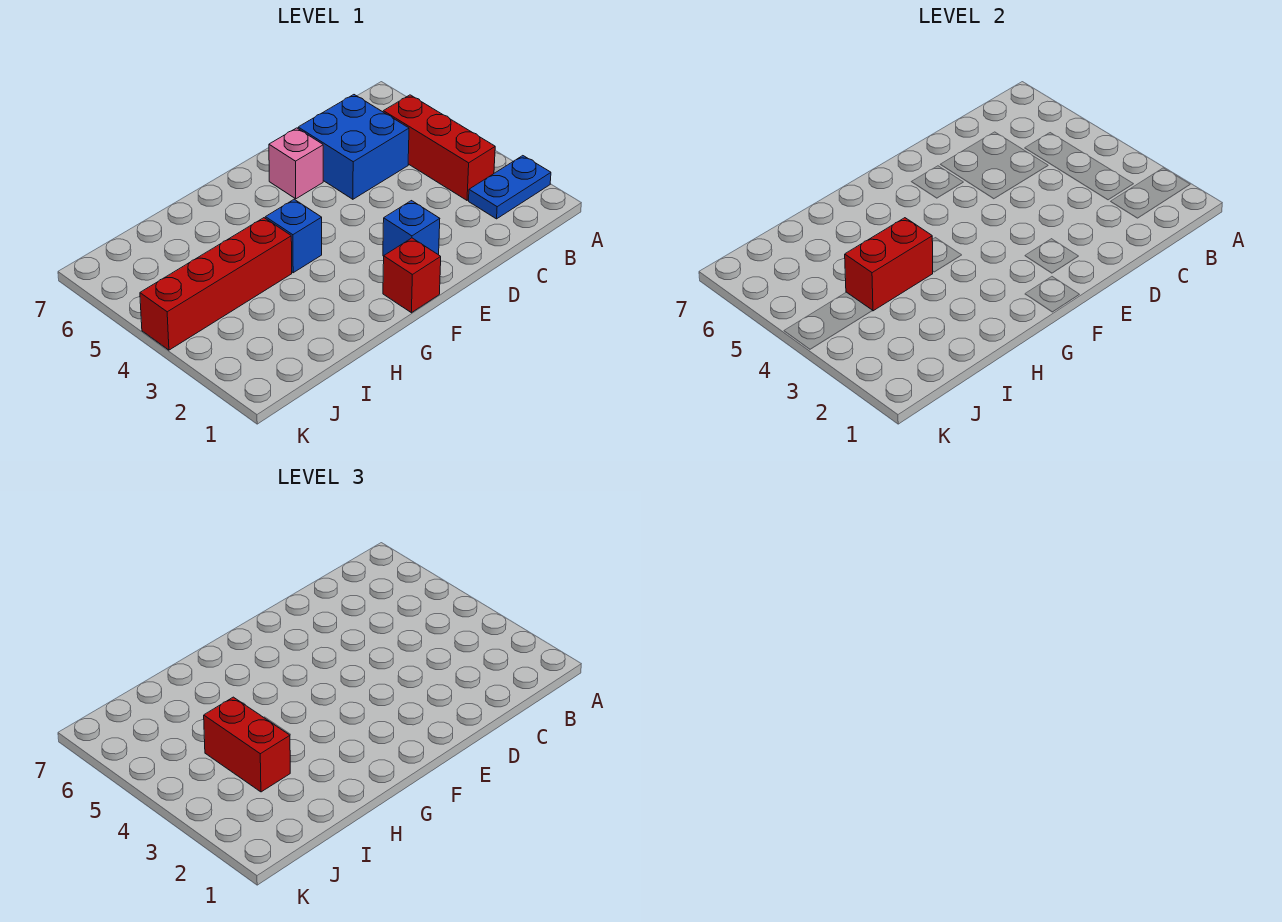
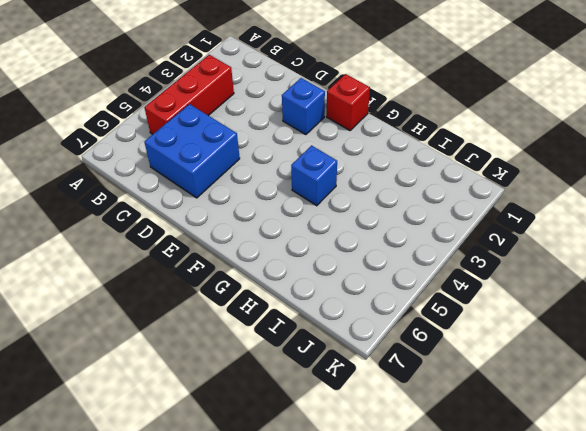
none -> blue 1x2 plate [469,156,551,219]
none -> pink 1x1 brick [269,128,323,199]

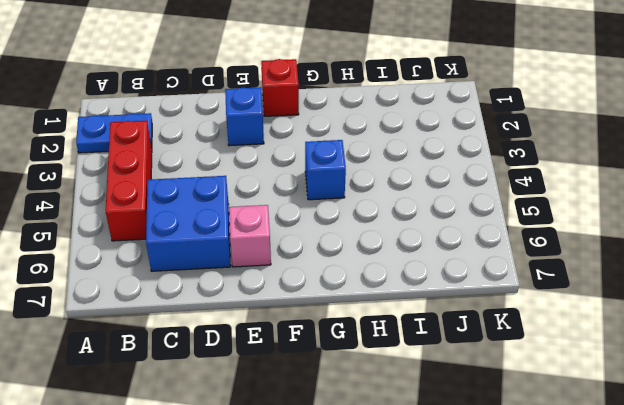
none -> red 1x4 brick [140,218,292,350]
none -> red 1x2 brick [845,218,933,311]

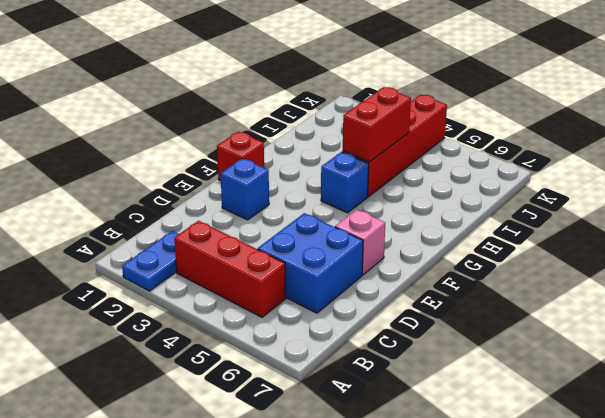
none -> red 1x2 brick [204,697,290,792]

